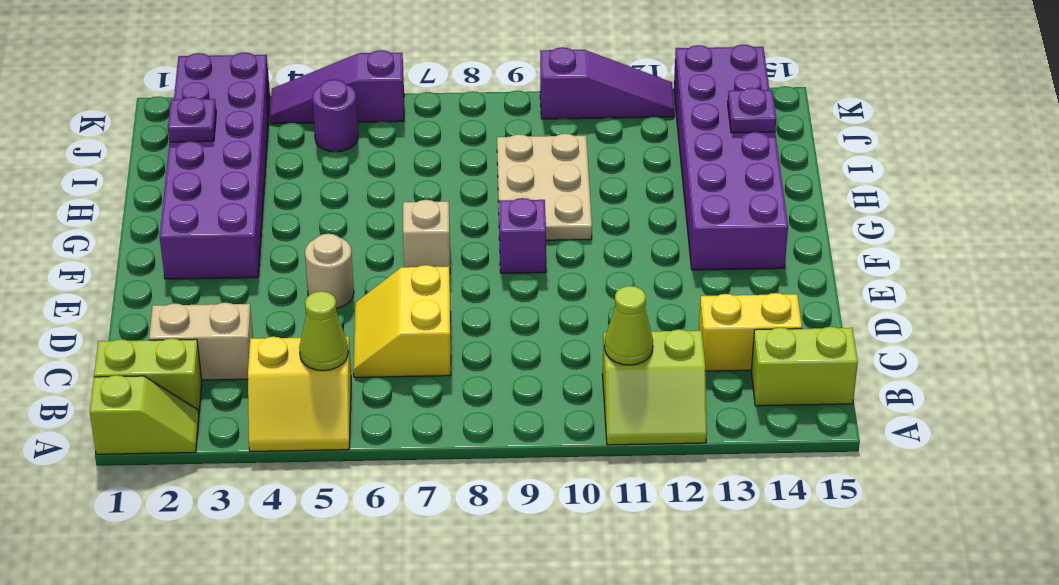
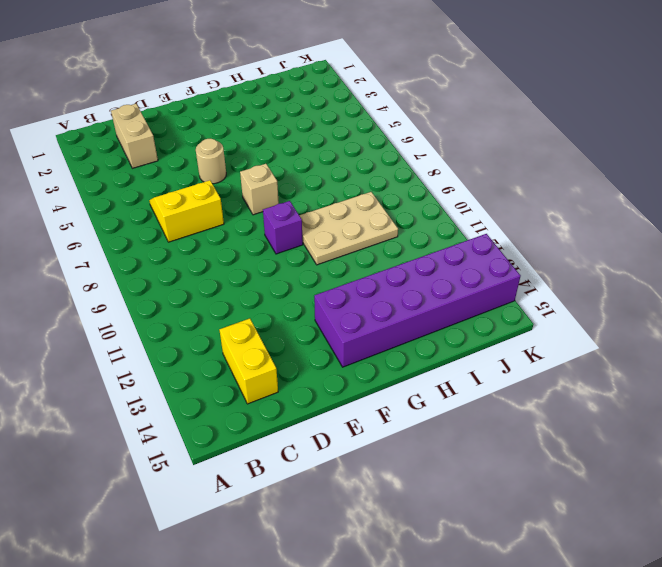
none -> lime 1x2 slope [90,375,199,454]
none -> yellow 2x2 slope [248,337,351,452]
none -> lime 2x2 slope [602,329,707,445]

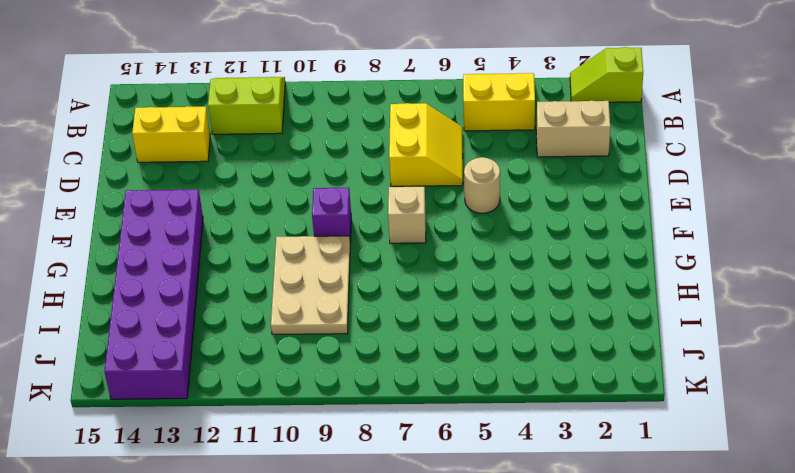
none -> lime 1x2 brick [94,338,202,414]
none -> lime 1x2 brick [751,327,858,406]
none -> purple 2x6 brick [160,52,270,279]

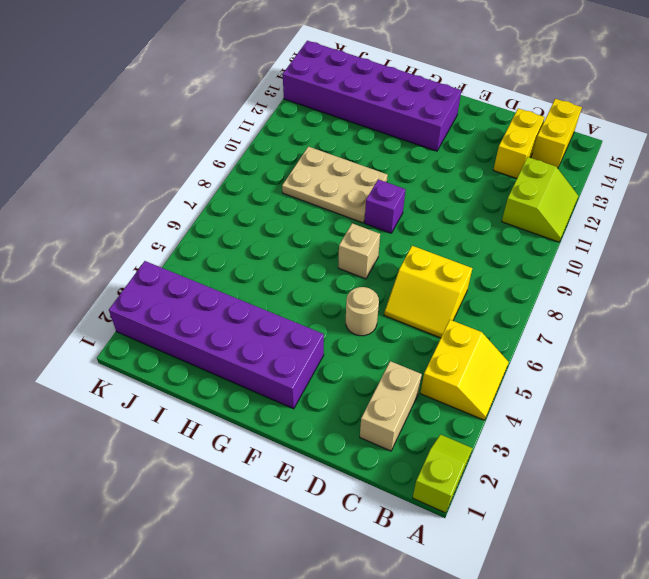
yellow 1x2 brick [532,99,582,168] -> lime 1x2 brick [751,327,858,406]
none -> lime 1x2 brick [94,338,202,414]
none -> purple 1x1 round brick [312,80,358,152]
none -> purple 1x3 slope [270,50,404,124]

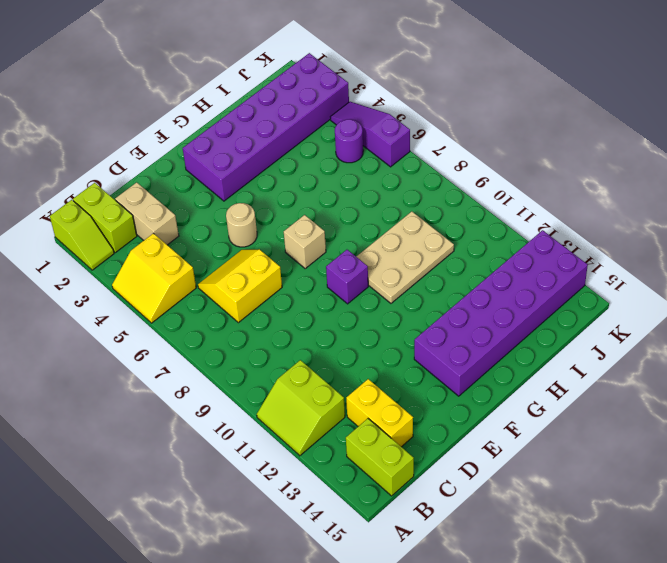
none -> purple 1x3 slope [540,47,675,119]
none -> lime 1x1 cone [299,291,348,371]
none -> lime 1x1 cone [605,286,653,365]

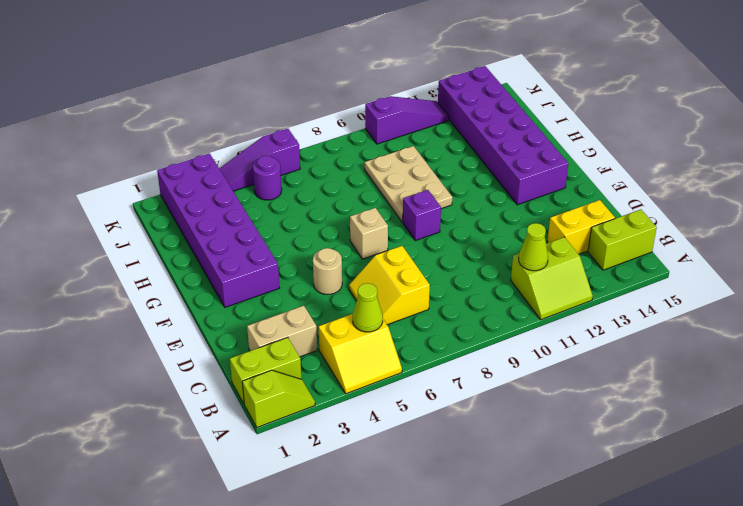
none -> purple 1x1 plate [168,97,216,142]
none -> purple 1x1 plate [728,88,776,133]

